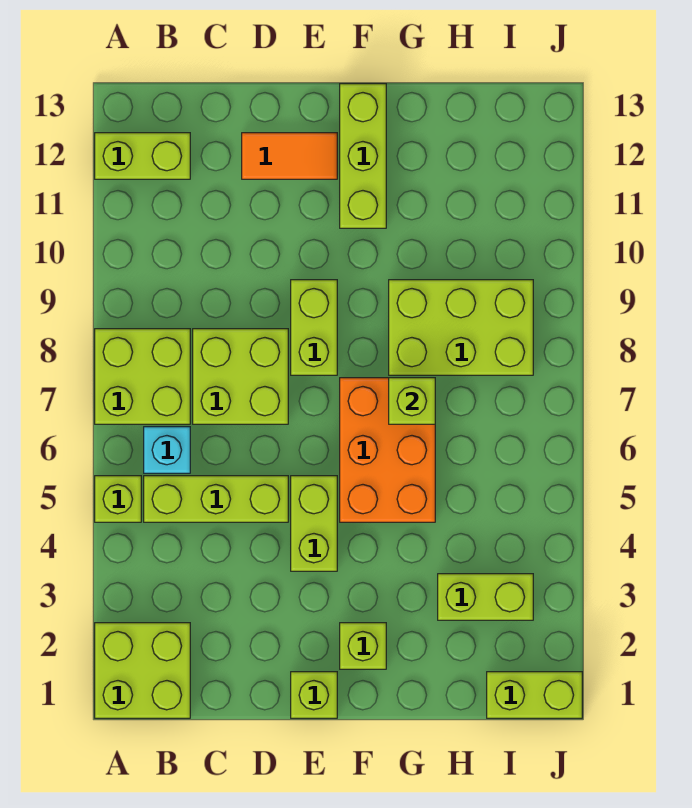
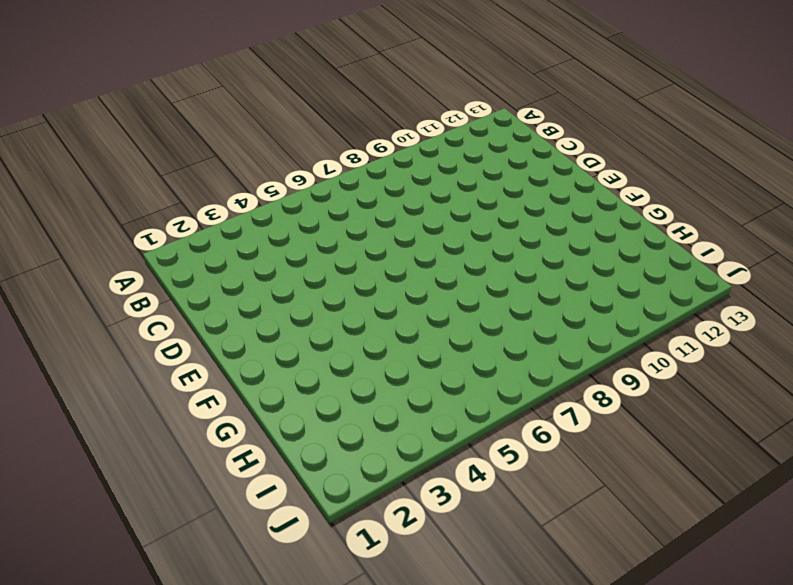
none -> lime 2x2 brick [95,623,190,718]
none -> lime 1x1 brick [95,476,141,522]
none -> lime 2x2 brick [95,329,190,424]

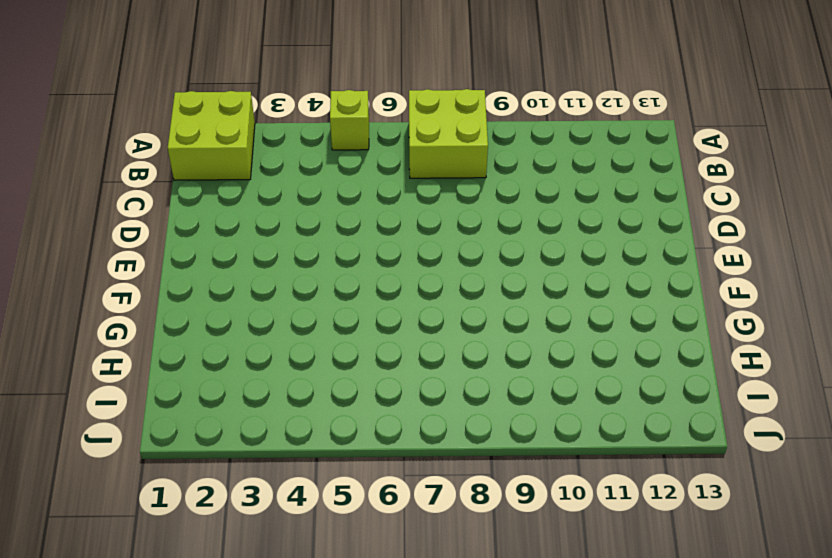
none -> lime 1x2 brick [95,133,190,179]
none -> lime 1x3 brick [144,476,288,522]
none -> cyan 1x1 brick [144,427,190,473]

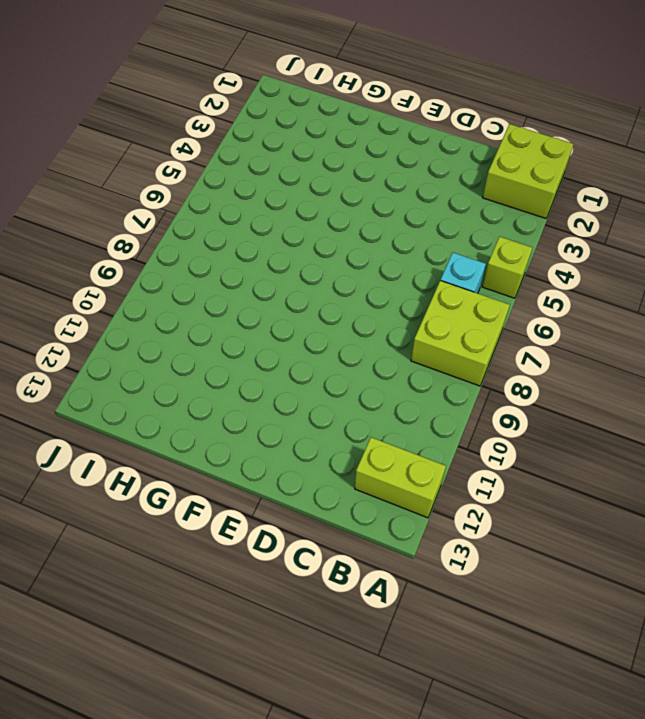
none -> lime 1x3 brick [144,476,288,522]
none -> lime 2x2 brick [193,329,288,424]
none -> orange 1x2 tile [242,133,337,179]

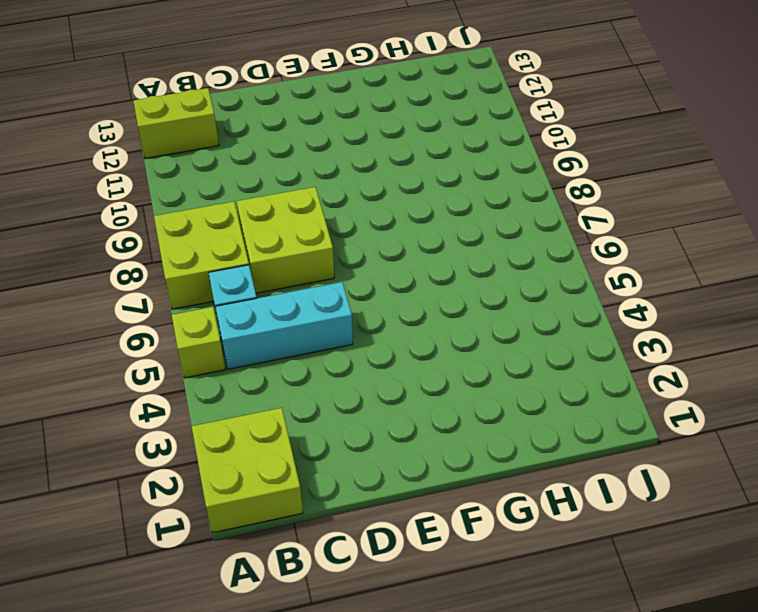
cyan 1x3 brick [216,282,353,369] -> lime 1x3 brick [144,476,288,522]
none -> orange 1x2 tile [242,133,337,179]
none -> lime 1x1 brick [291,672,337,718]
none -> lime 1x2 brick [291,476,337,571]

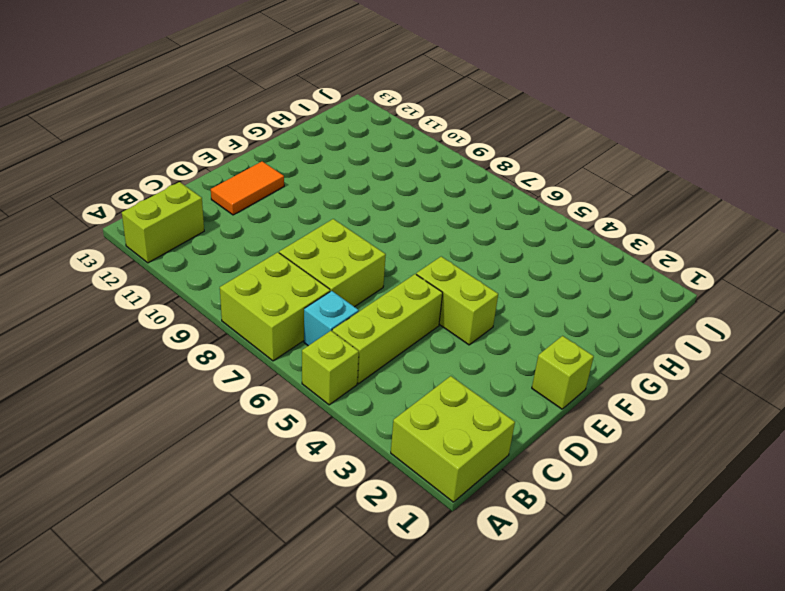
none -> lime 1x2 brick [291,280,337,375]
none -> lime 1x1 brick [340,623,386,669]
none -> orange 2x3 brick [340,378,435,522]

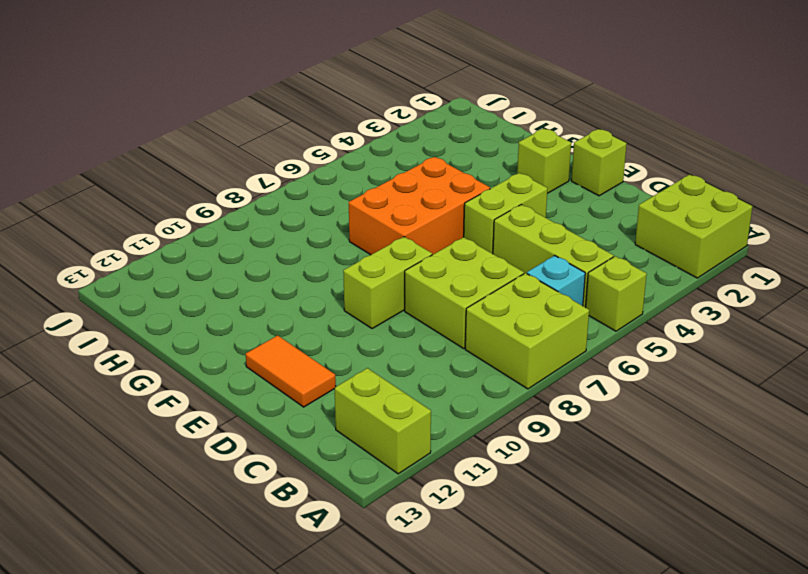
none -> lime 1x3 brick [340,84,386,228]
none -> lime 2x3 brick [389,280,533,375]
none -> lime 1x2 brick [438,574,533,620]

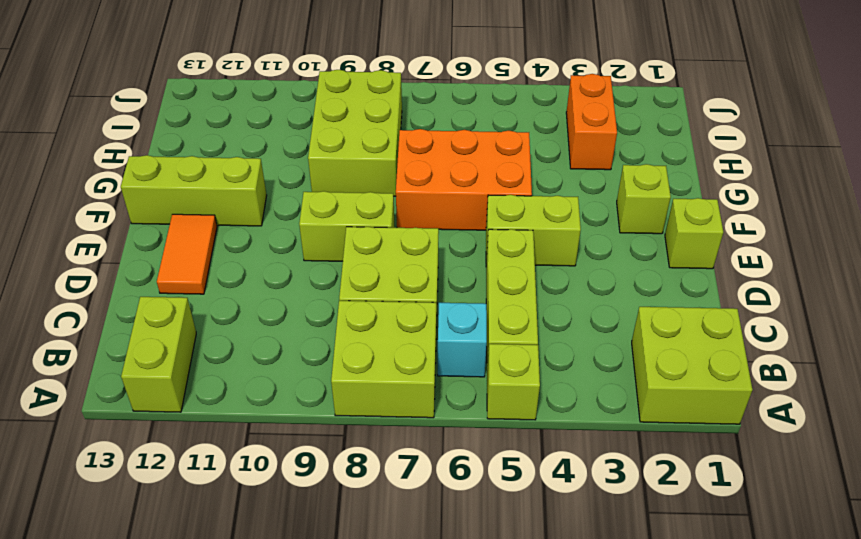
orange 1x2 brick [566,74,617,170] -> lime 1x2 brick [438,574,533,620]
none -> lime 1x2 brick [487,672,582,718]
none -> lime 1x1 brick [389,378,435,424]

